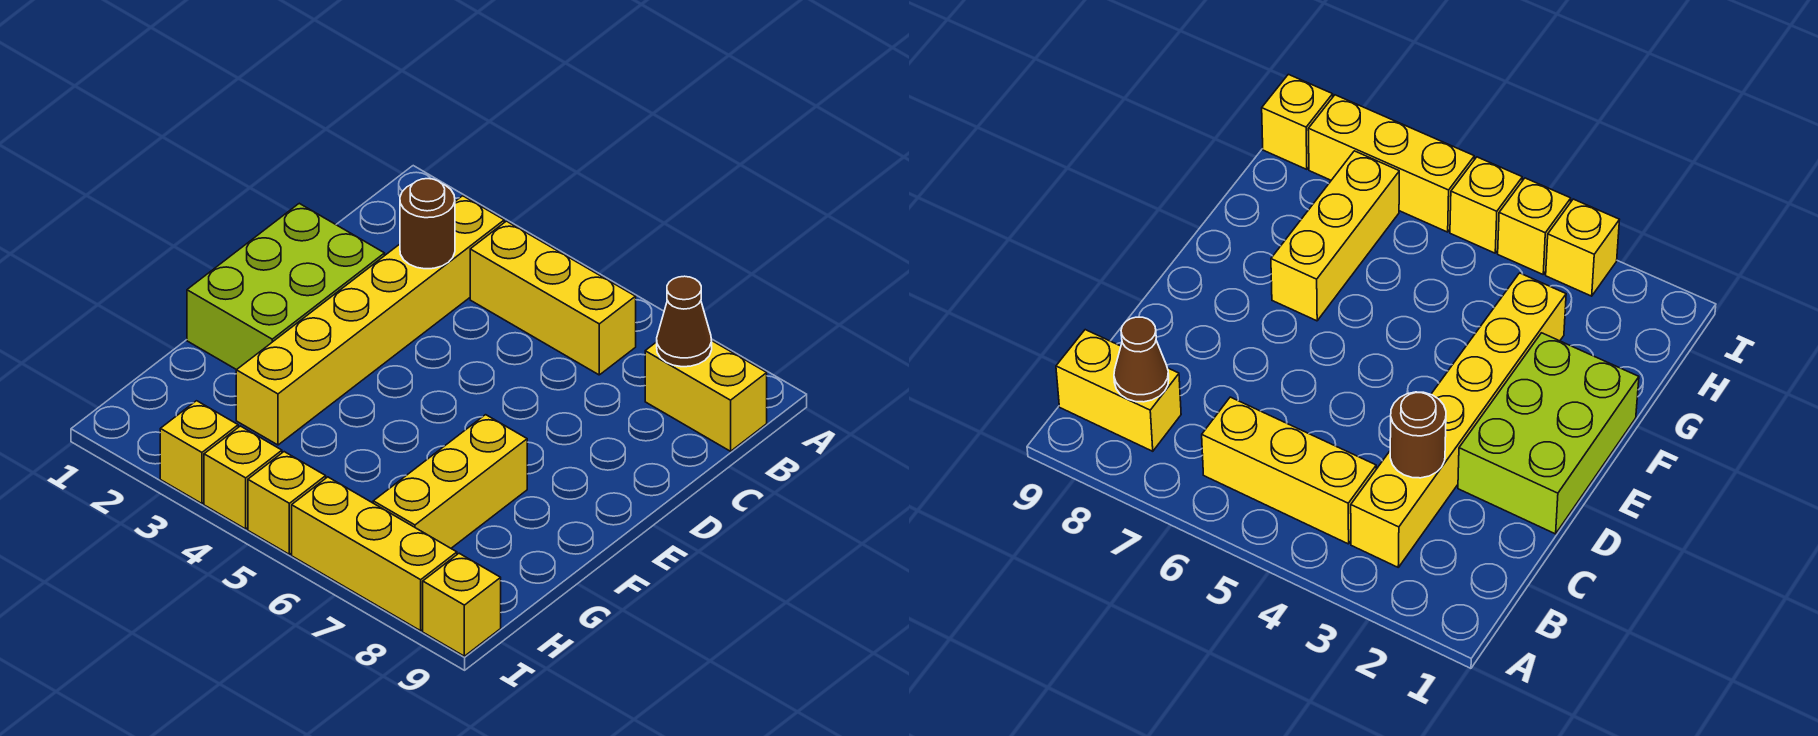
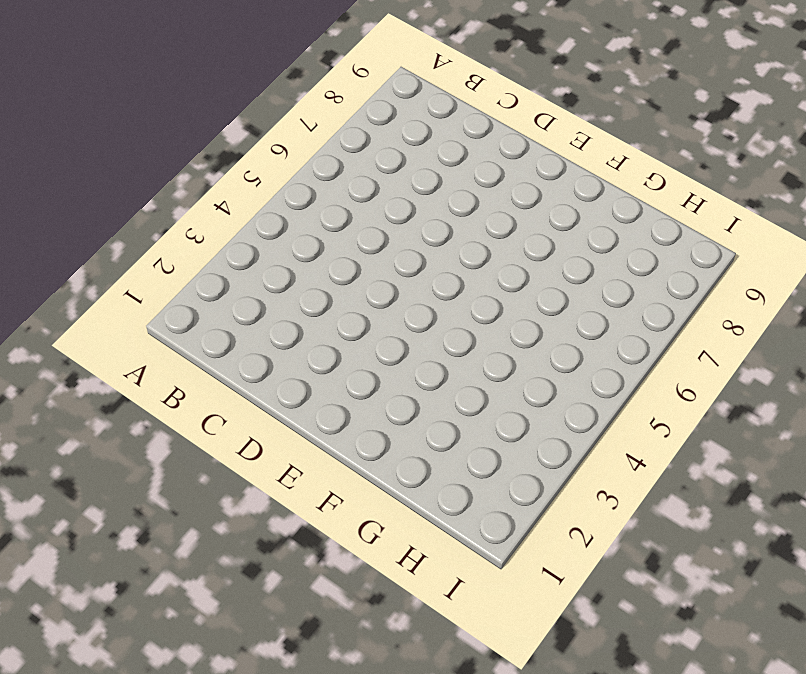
none -> yellow 1x6 brick [236,196,504,445]
none -> yellow 1x3 brick [470,221,636,375]
none -> yellow 1x2 brick [645,341,767,451]

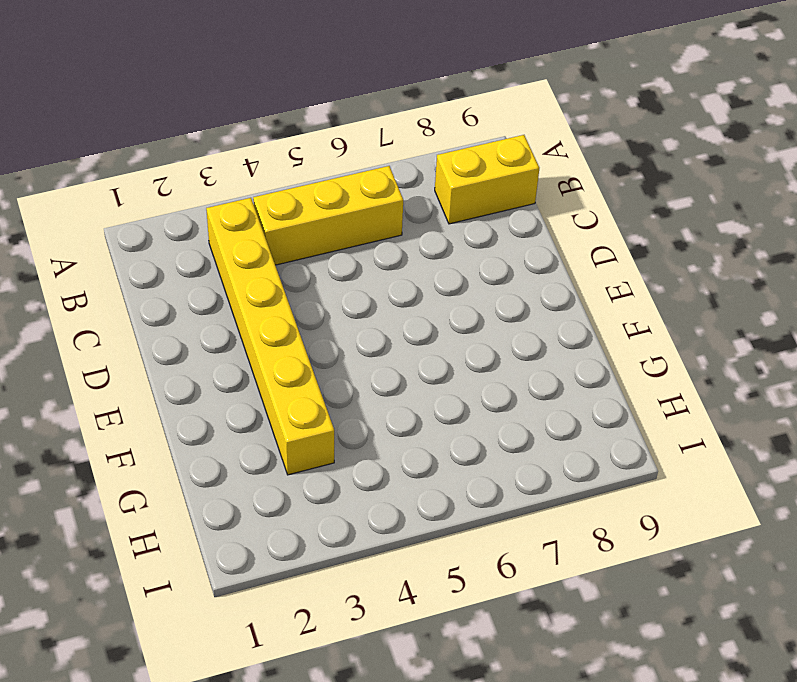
none -> lime 2x3 brick [187,203,385,370]
none -> yellow 1x3 brick [373,415,527,548]
none -> yellow 1x1 brick [160,401,238,503]

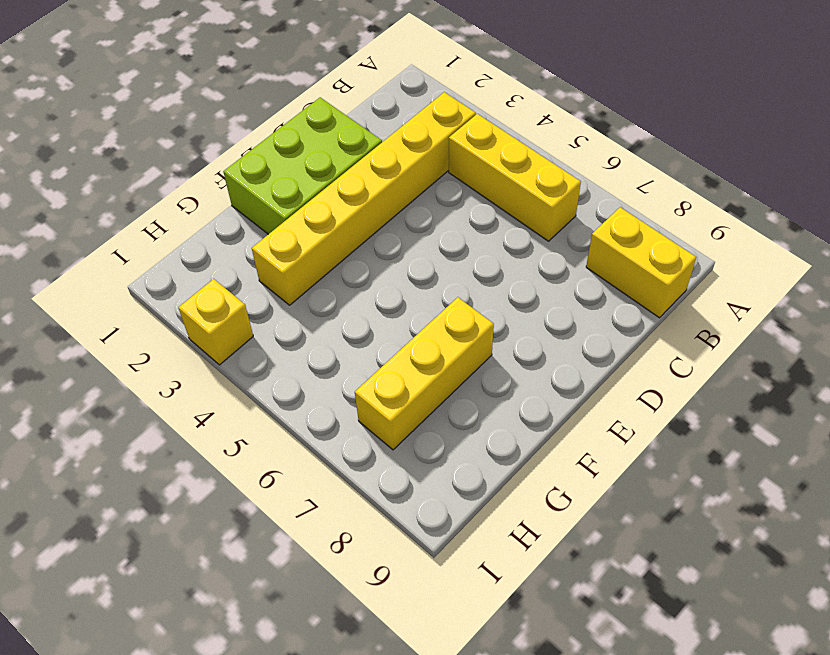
none -> yellow 1x1 brick [204,426,282,529]
none -> yellow 1x1 brick [248,452,326,554]
none -> yellow 1x3 brick [292,477,457,631]

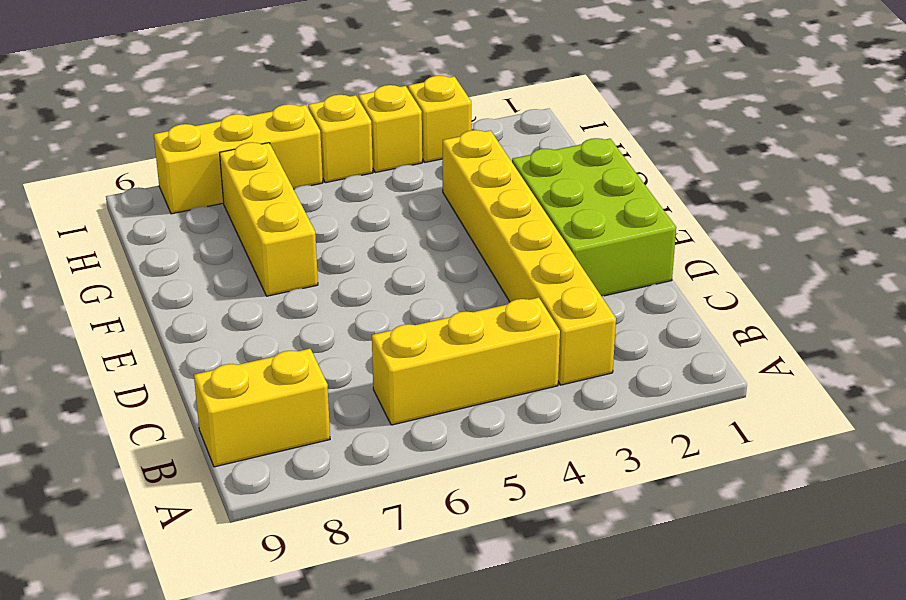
none -> yellow 1x1 brick [423,553,501,656]
none -> brown 1x1 cone [657,276,712,367]
none -> brown 1x1 round brick [400,179,455,269]

